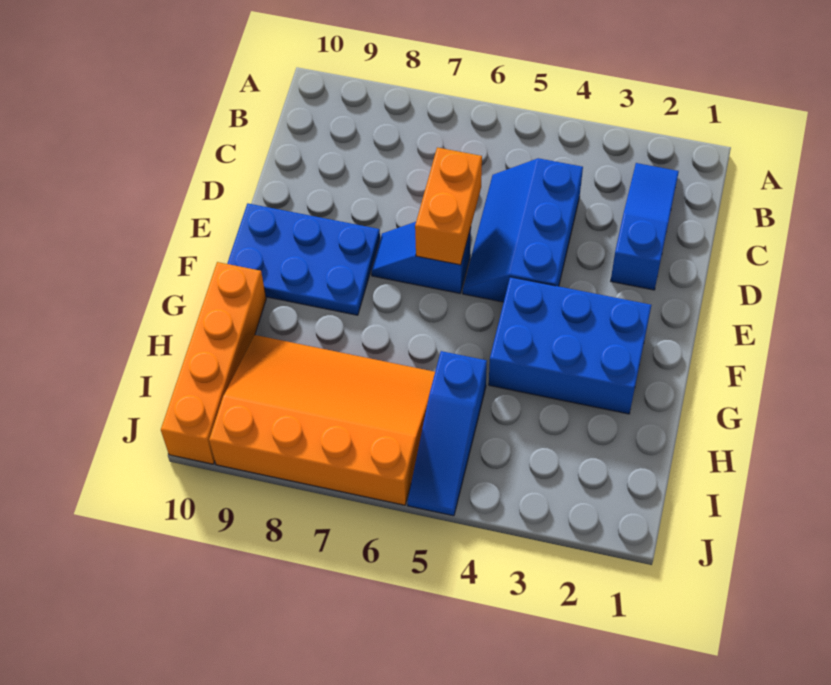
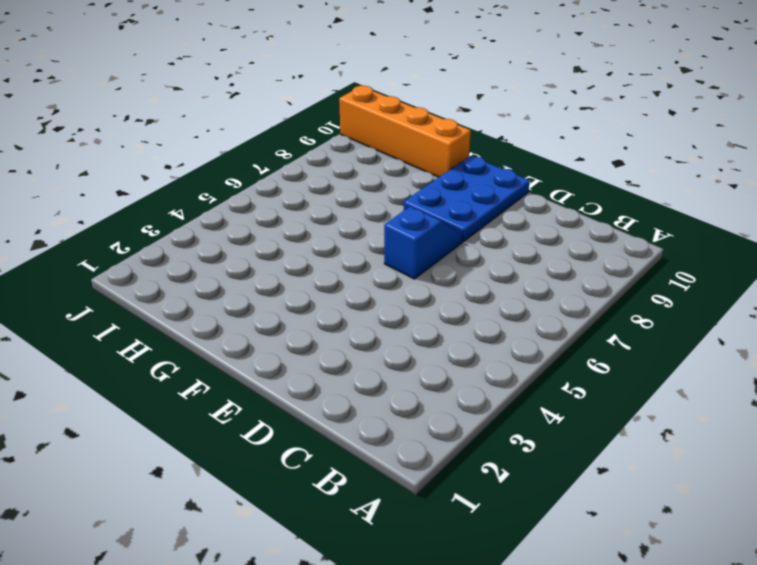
none -> blue 1x3 slope [611,163,679,290]
none -> blue 2x3 slope [463,158,583,302]

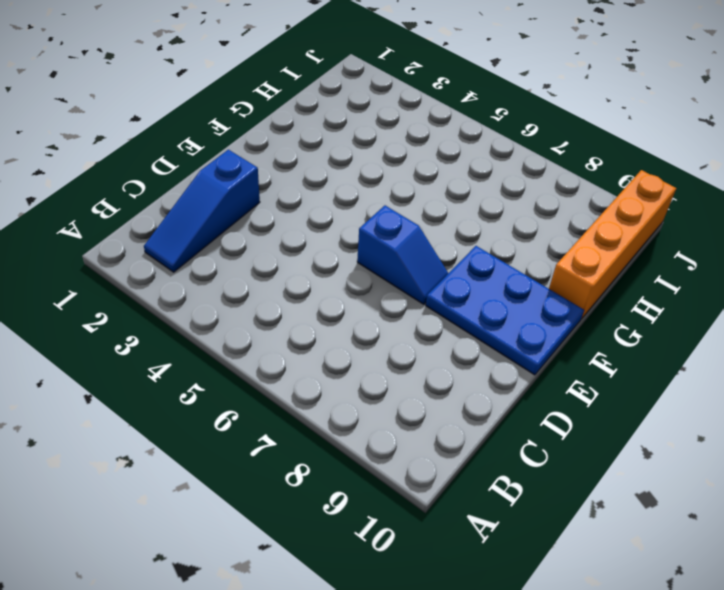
none -> blue 2x3 slope [463,158,583,302]
none -> blue 2x3 brick [489,277,651,414]

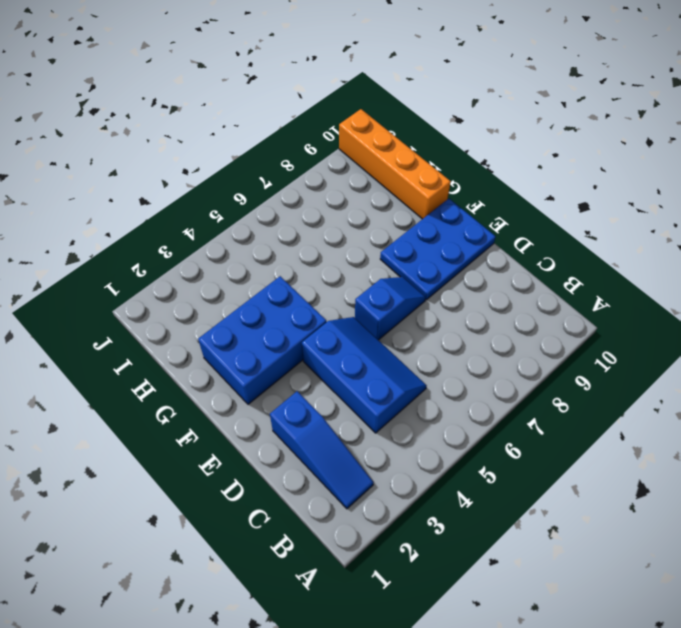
none -> blue 1x3 slope [408,351,487,516]
none -> orange 3x4 slope [209,335,435,505]

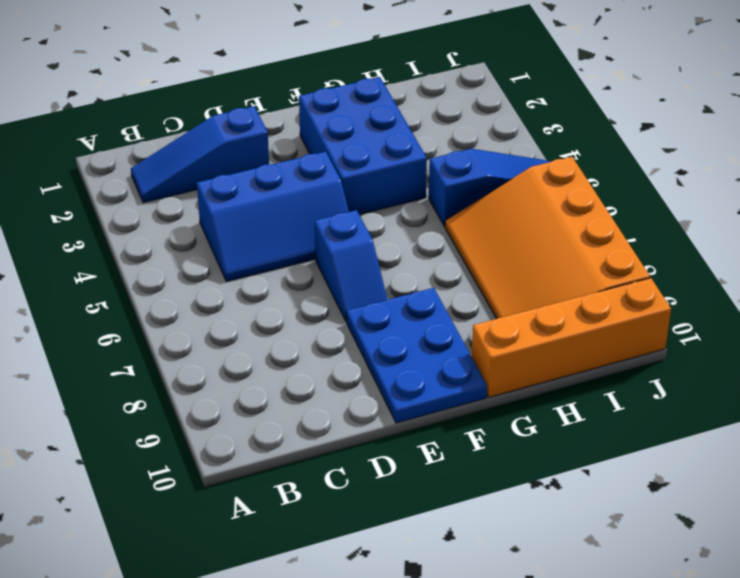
none -> orange 1x2 brick [415,148,482,265]

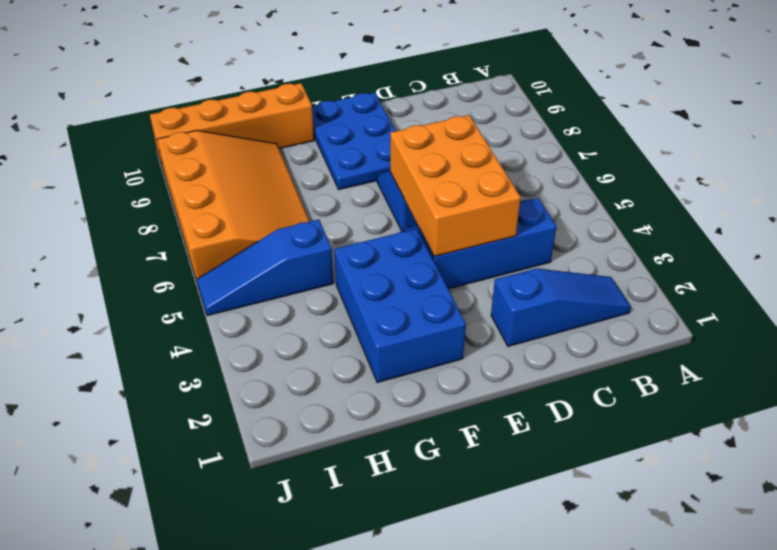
orange 2x3 brick [390,115,521,257] -> orange 1x2 brick [415,148,482,265]

